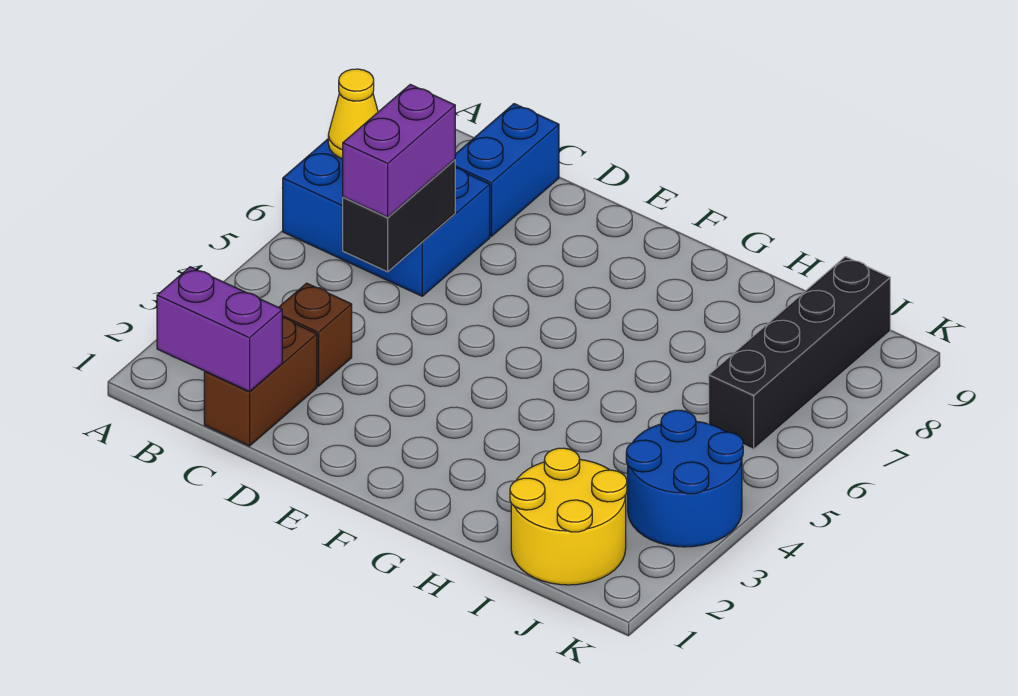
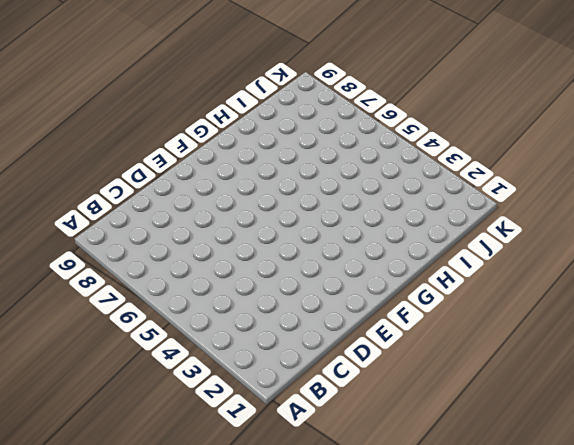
none -> blue 2x3 brick [283,139,490,296]
none -> brown 1x2 brick [204,317,317,446]

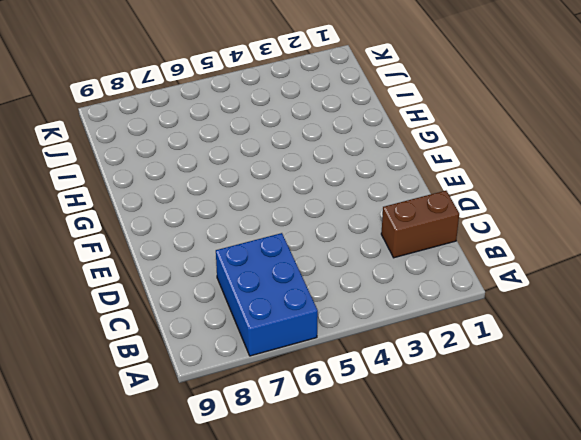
none -> brown 1x1 brick [279,283,352,386]
none -> blue 1x2 brick [455,104,559,236]

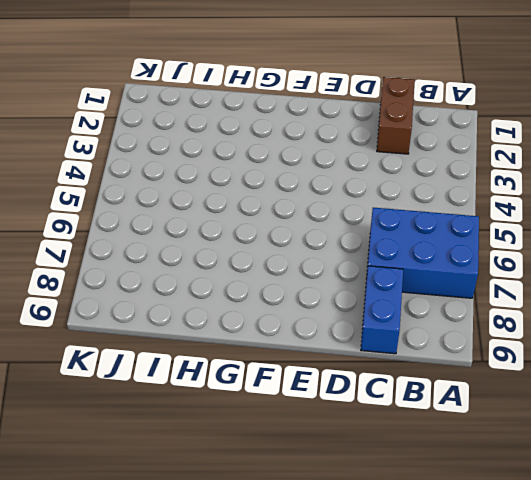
none -> brown 1x1 brick [279,283,352,386]
none -> yellow 2x2 round brick [510,448,627,585]

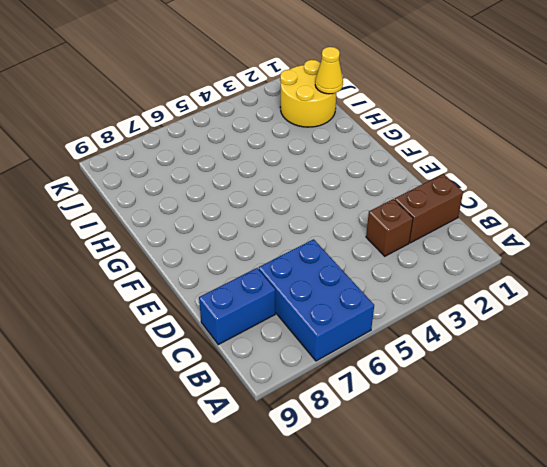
yellow 1x1 cone [315,47,343,94] -> yellow 1x1 cone moved to [328,69,378,159]
none -> blue 2x2 round brick [626,410,743,547]
none -> black 1x4 brick [709,257,890,449]

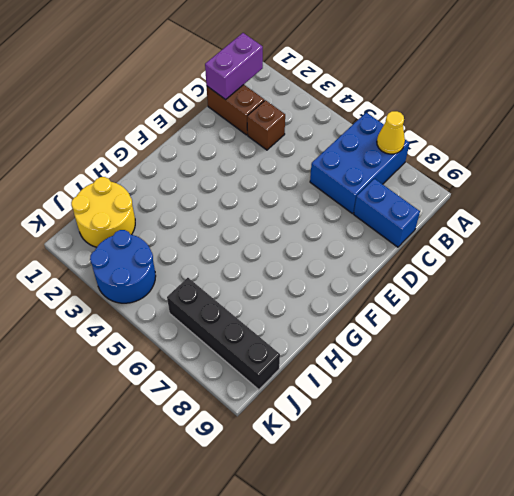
none -> black 1x2 brick [343,160,455,272]
none -> purple 1x2 brick [343,84,455,217]

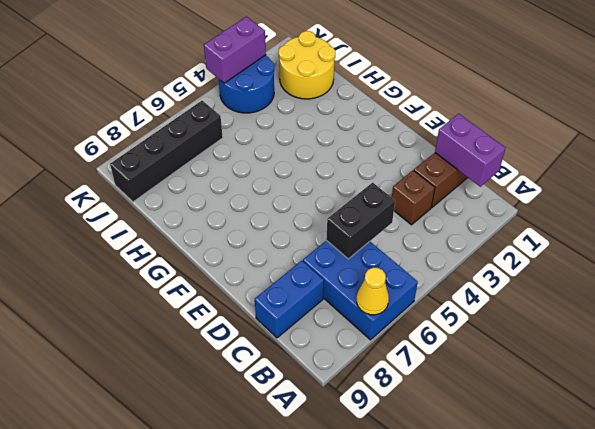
purple 1x2 brick [204,17,266,83] -> purple 1x2 brick moved to [343,84,455,217]

